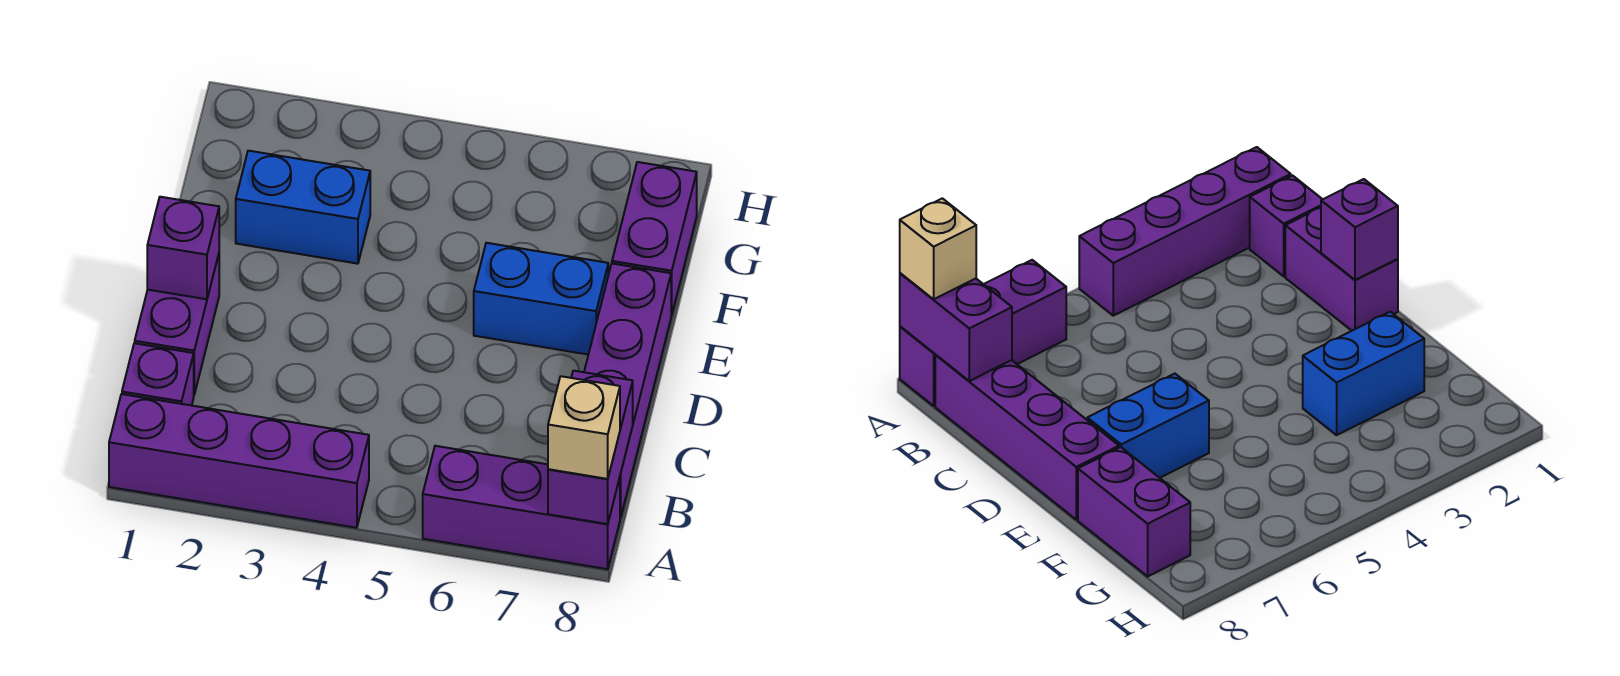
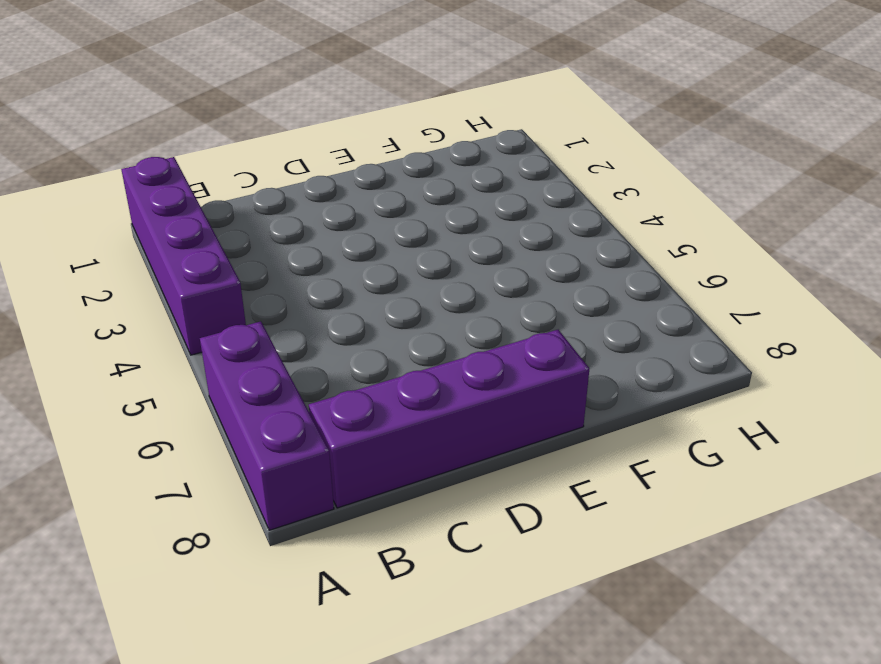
none -> purple 1x1 brick [122,343,194,406]
none -> purple 1x2 brick [135,254,219,394]

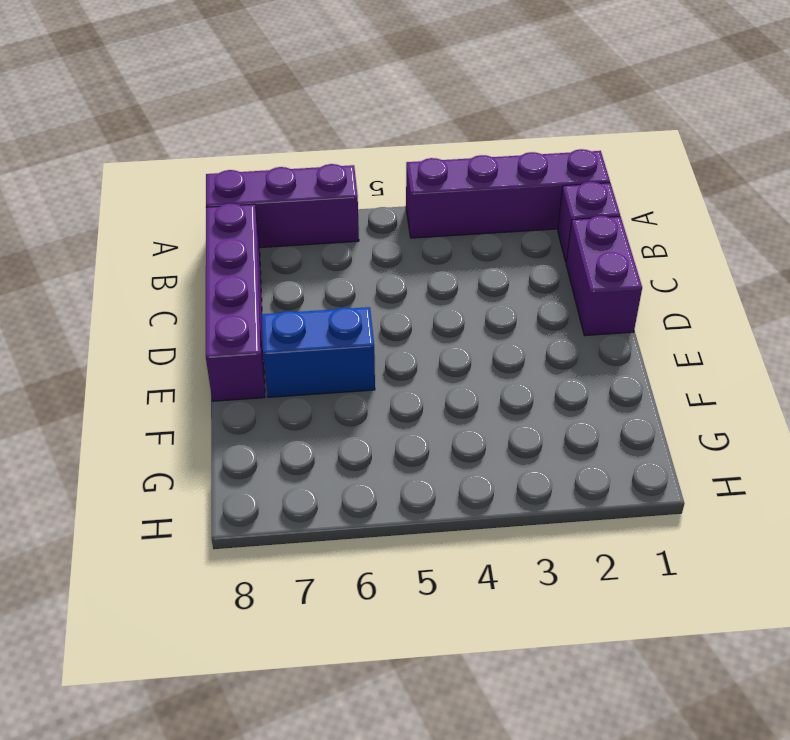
none -> blue 1x2 brick [236,151,370,264]
none -> purple 1x2 brick [612,162,697,315]

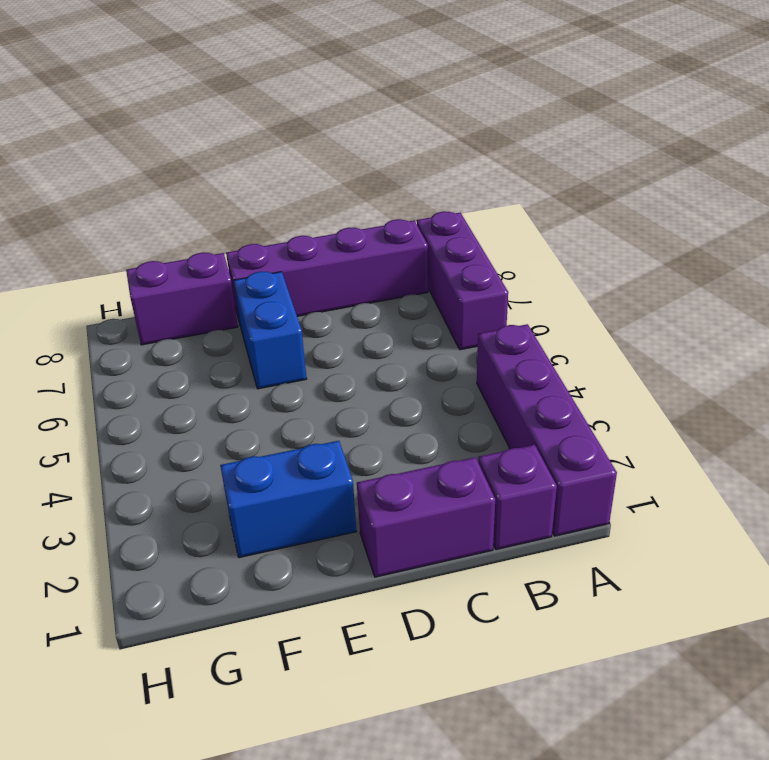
blue 1x2 brick [220,441,357,558] -> blue 1x2 brick turned to [236,151,370,264]
none -> purple 1x2 brick [548,371,633,524]
none -> purple 1x1 brick [147,197,219,299]

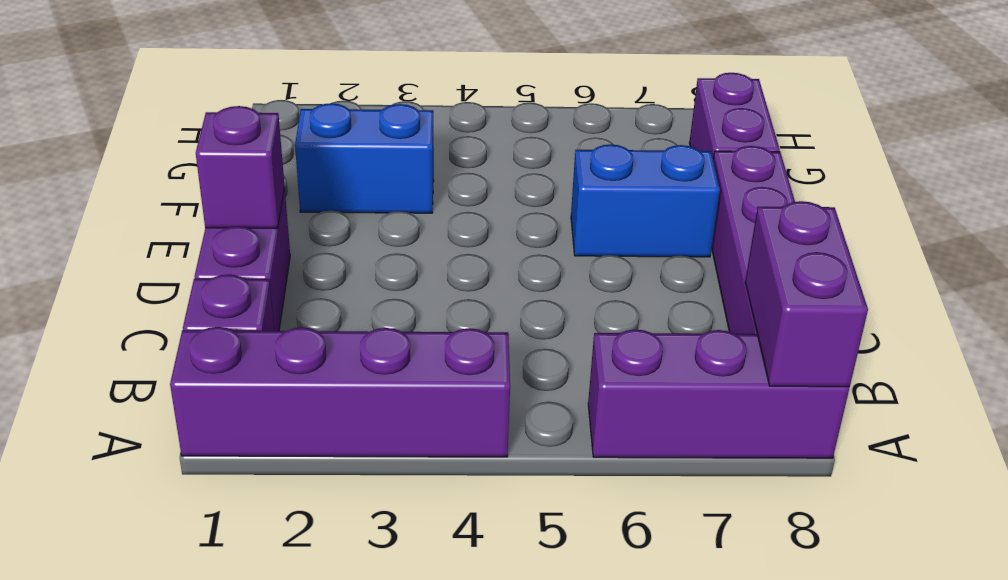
none -> tan 1x1 brick [548,376,620,479]

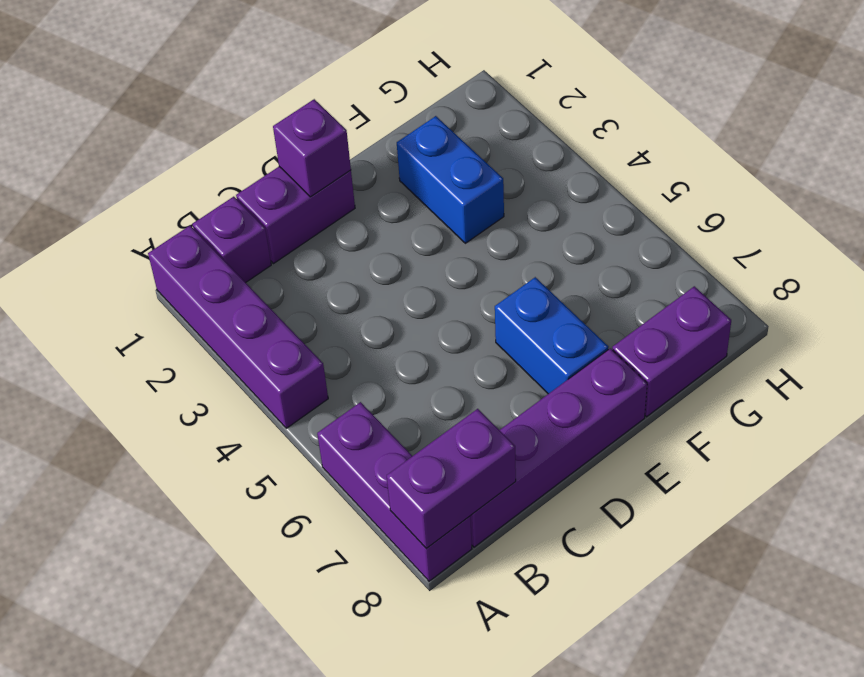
none -> tan 1x1 brick [548,376,620,479]

